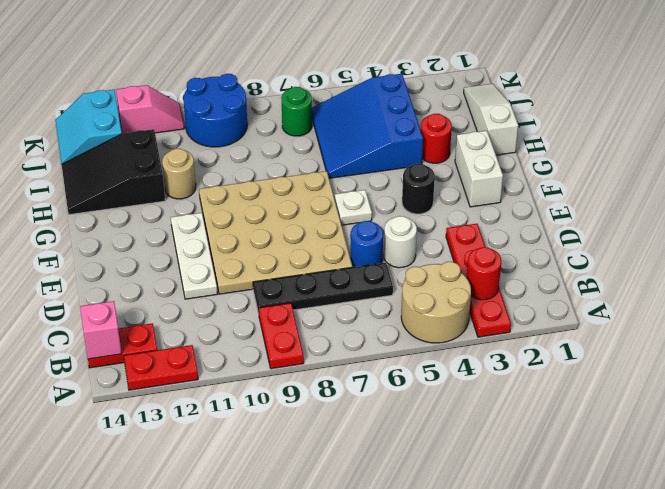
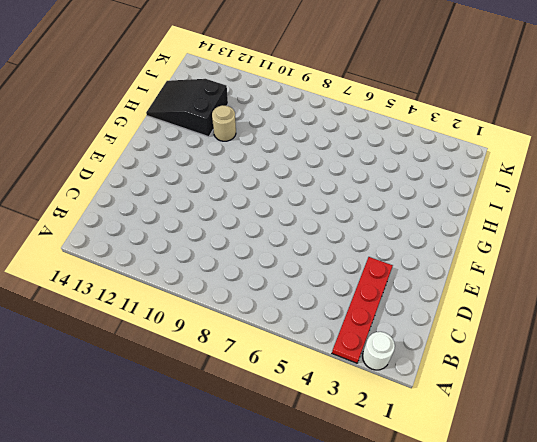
white 1x1 round brick [362,332,395,370] -> white 1x1 round brick moved to [384,216,417,268]
none -> tan 2x2 round brick [401,262,471,343]
none -> red 1x2 plate [259,303,304,369]
none -> red 1x2 plate [124,345,198,390]

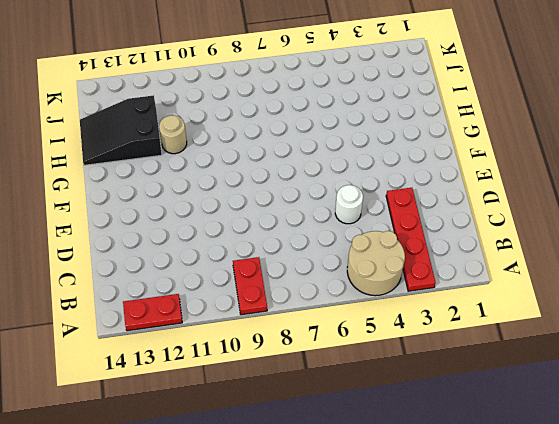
none -> red 1x2 plate [88,323,157,368]
none -> black 1x4 plate [253,263,393,314]
none -> blue 1x1 round brick [350,221,383,267]

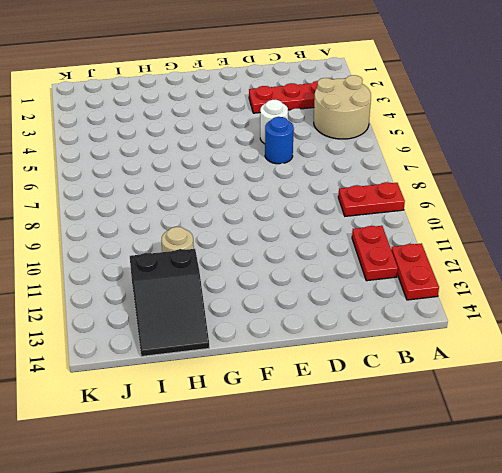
red 1x2 plate [352,226,398,281] -> red 1x2 plate moved to [88,323,157,368]
none -> black 1x4 plate [253,263,393,314]
none -> tan 4x4 plate [199,171,352,294]
none -> white 1x3 plate [171,213,217,299]

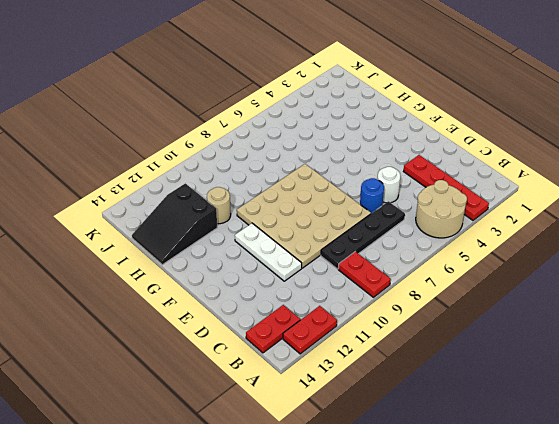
none -> white 1x2 brick [455,131,503,207]
none -> black 1x1 round brick [402,164,435,214]
none -> white 1x1 plate [335,190,372,225]

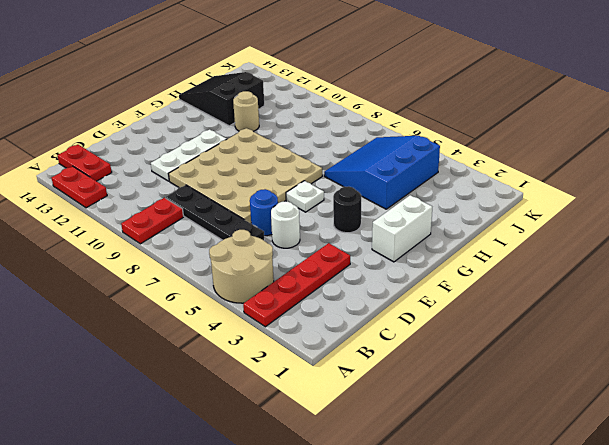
none -> white 1x3 slope [464,84,518,155]
none -> red 1x1 round brick [421,114,452,163]
none -> green 1x1 round brick [281,87,312,136]

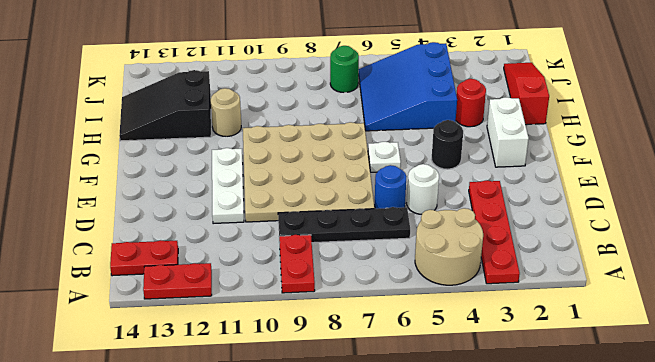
red 1x3 slope [504,63,549,125] -> white 1x3 slope [464,84,518,155]
none -> blue 2x2 round brick [183,74,247,147]
none -> cyan 2x2 slope [56,90,122,164]
none -> pink 1x2 slope [116,85,184,134]

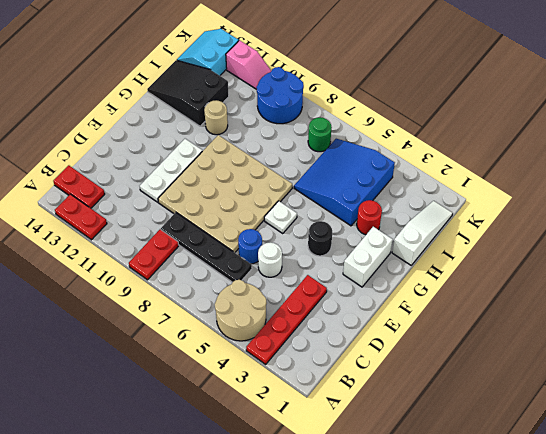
none -> red 1x1 round brick [466,247,501,300]
none -> pink 1x1 brick [80,301,122,359]

